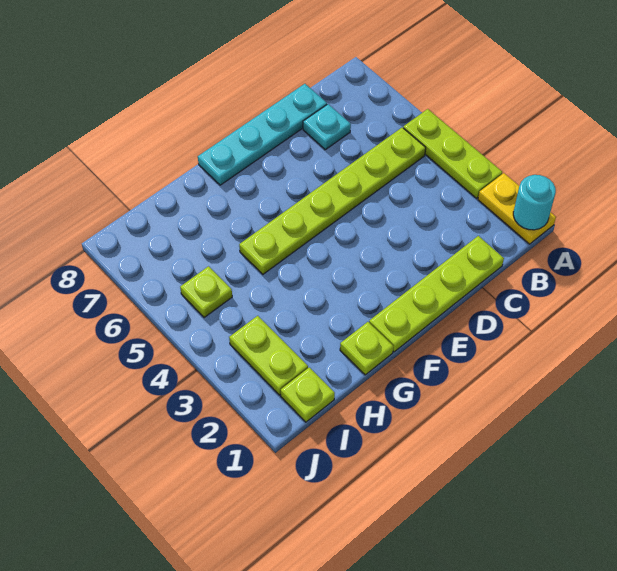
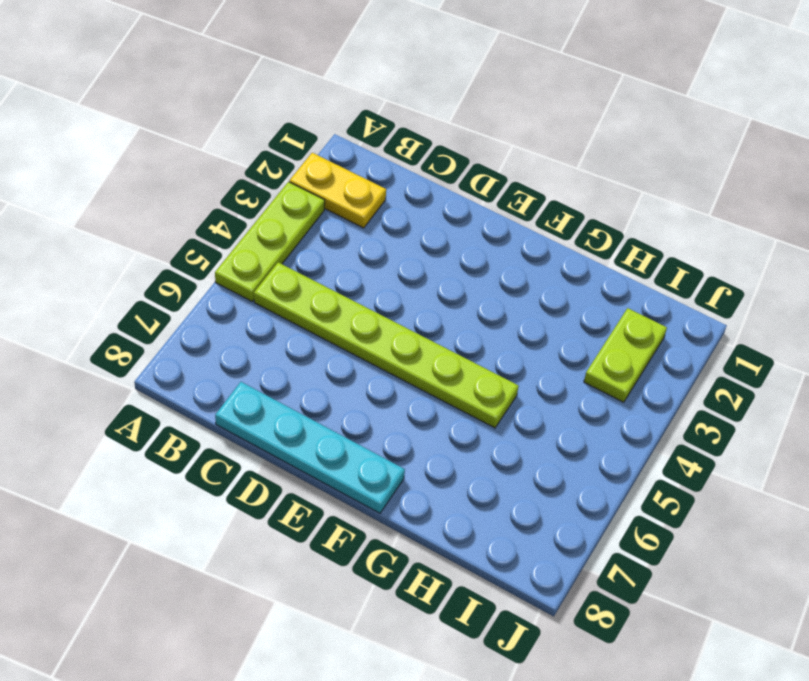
yellow 1x2 plate [289,153,386,228] -> yellow 1x2 plate turned to [478,173,556,244]
none -> lime 1x4 plate [369,236,504,352]
none -> cyan 1x1 plate [303,104,351,150]

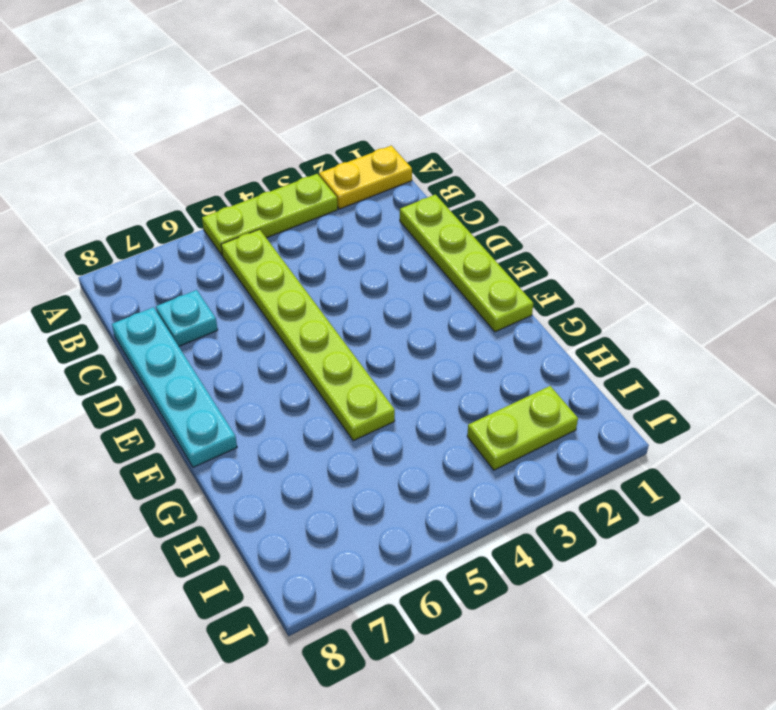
none -> lime 1x1 plate [340,322,393,375]
none -> lime 1x1 plate [281,367,335,422]

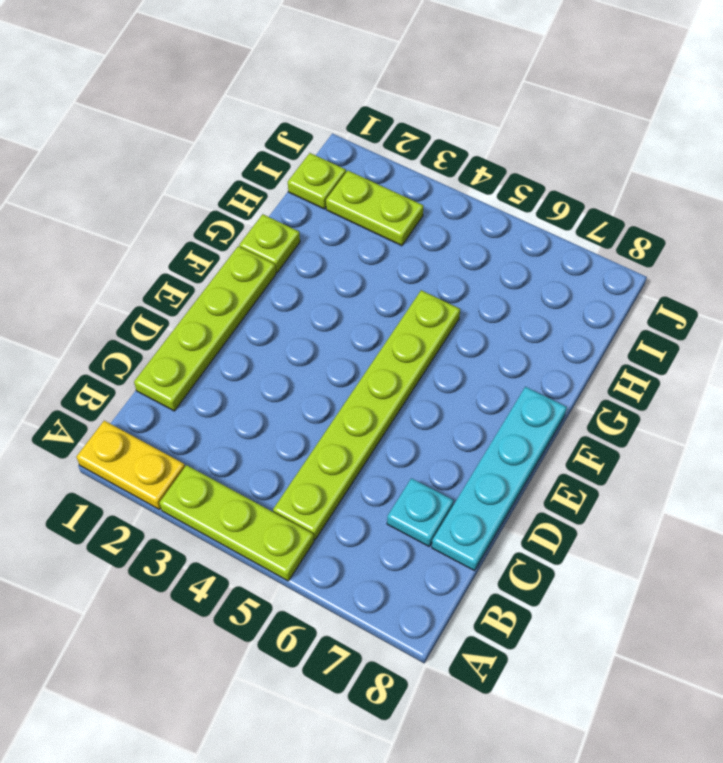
none -> lime 1x1 plate [180,266,232,318]
none -> cyan 1x1 round brick [513,175,556,230]

